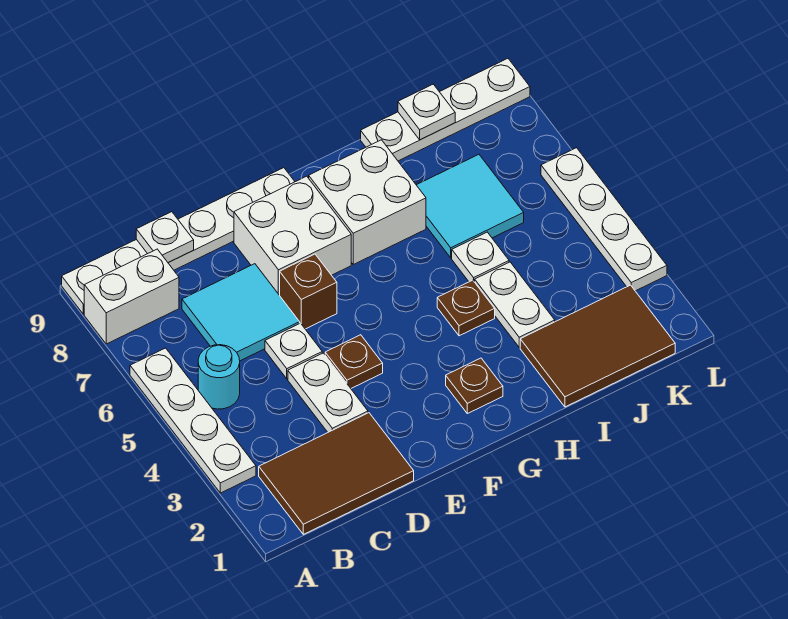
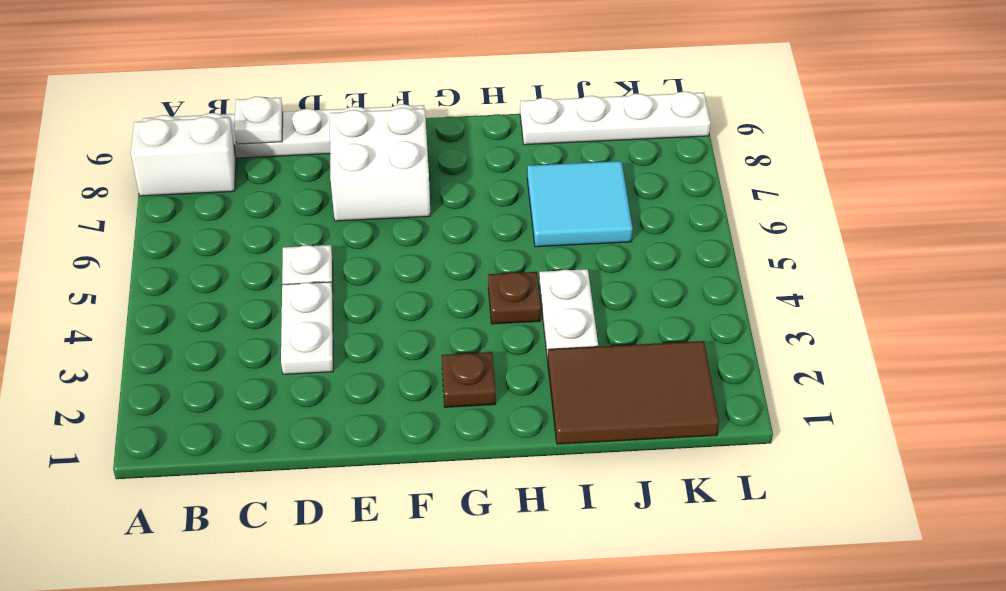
none -> white 1x4 plate [130,348,256,493]
none -> brown 2x3 tile [259,413,414,534]
none -> cyan 1x1 round brick [198,345,240,409]

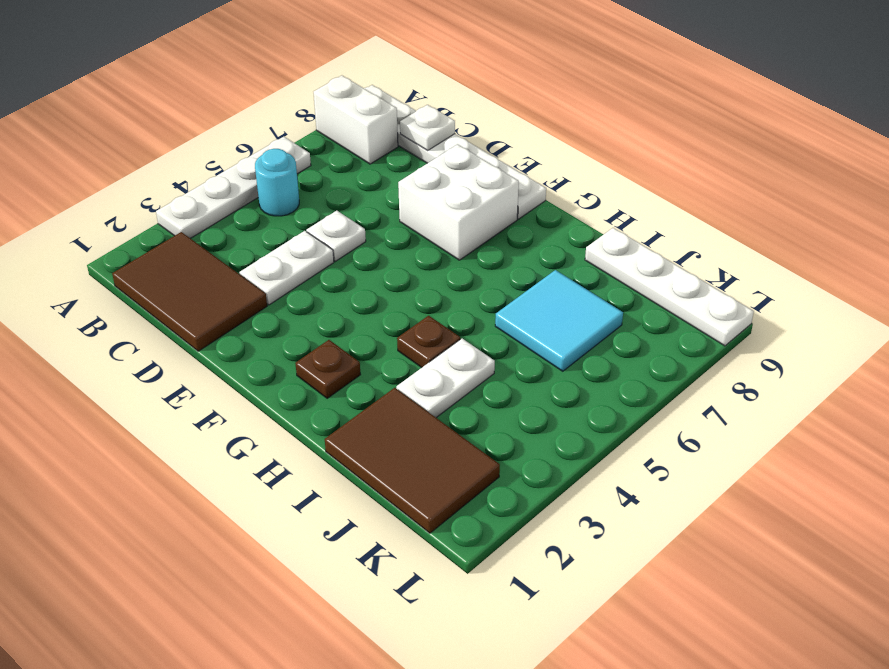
none -> cyan 2x2 tile [182,264,300,361]
none -> brown 1x1 plate [325,335,383,388]
none -> brown 1x1 brick [280,254,337,329]

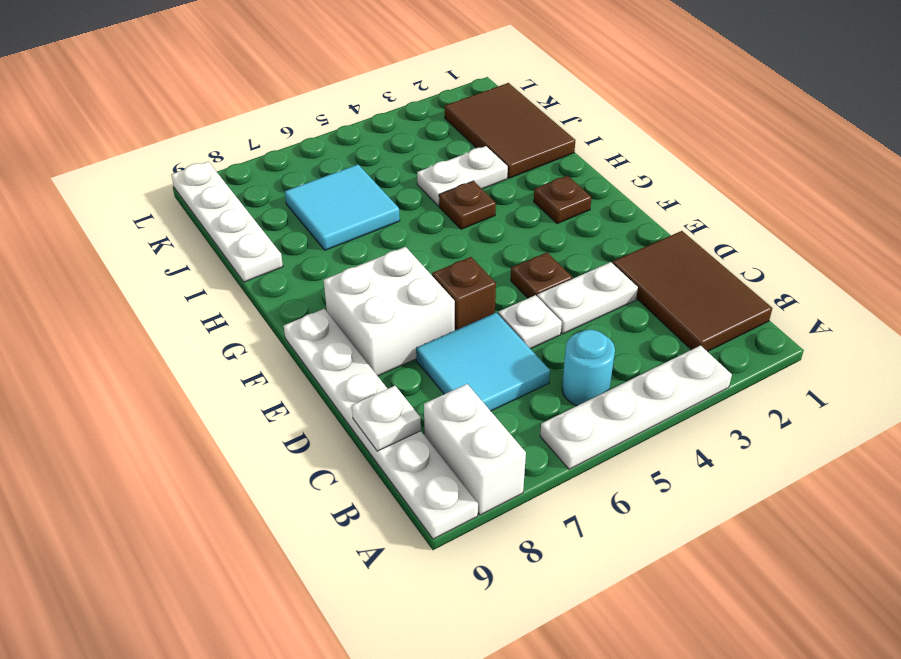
none -> white 2x2 brick [309,140,426,264]
none -> white 1x1 plate [452,232,509,282]
none -> white 1x4 plate [541,148,667,291]

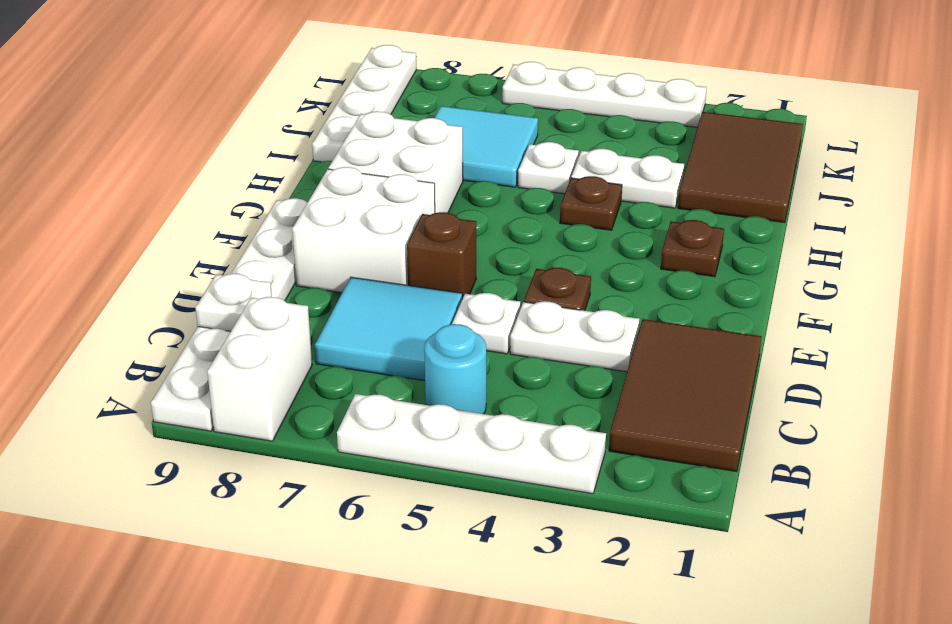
none -> white 1x1 plate [398,84,455,140]

